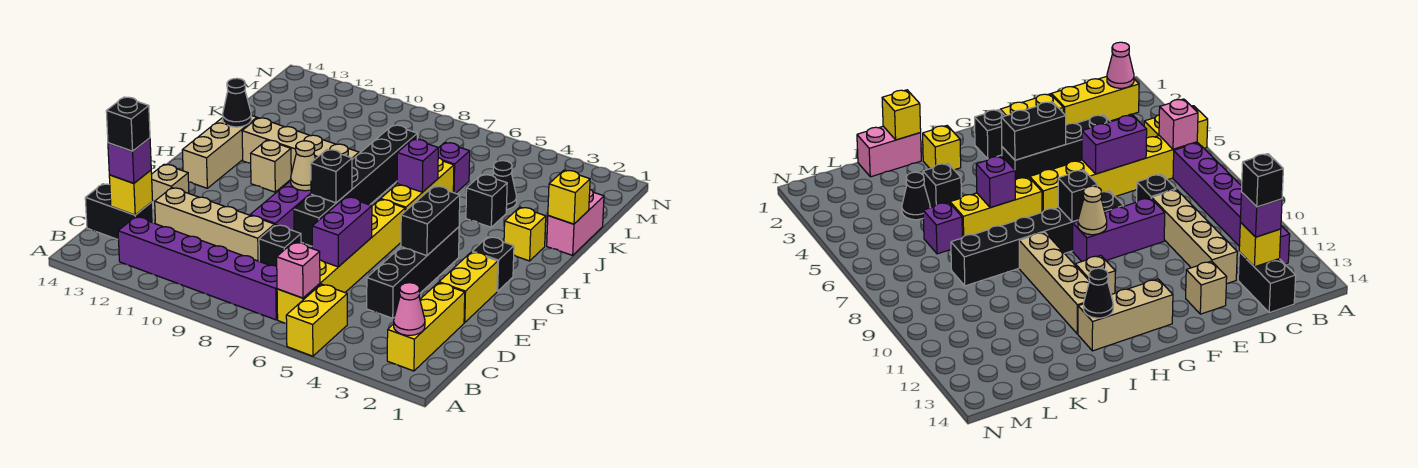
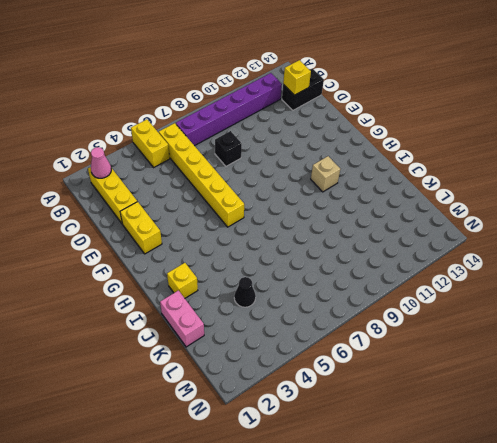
none -> black 1x4 brick [367,227,459,318]
none -> tan 1x4 brick [155,188,275,261]
none -> purple 1x3 brick [250,181,311,231]
none -> tan 1x1 brick [152,164,189,211]

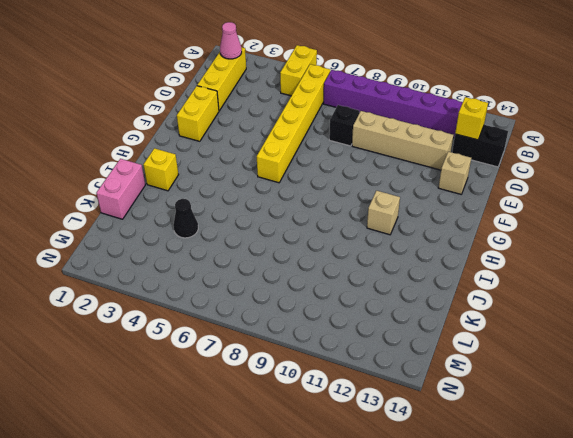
none -> black 1x4 brick [367,227,459,318]
none -> purple 1x3 brick [250,181,311,231]
none -> black 1x6 brick [294,125,417,246]
none -> black 1x1 brick [472,237,514,291]

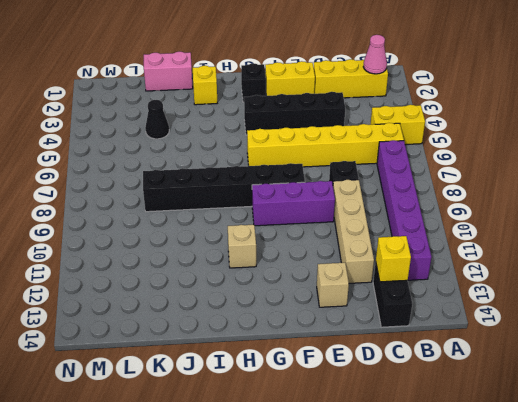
none -> tan 1x3 brick [182,115,257,188]
none -> yellow 1x3 brick [381,158,454,211]
none -> tan 1x4 brick [242,118,359,173]
none -> black 1x1 brick [466,174,507,227]

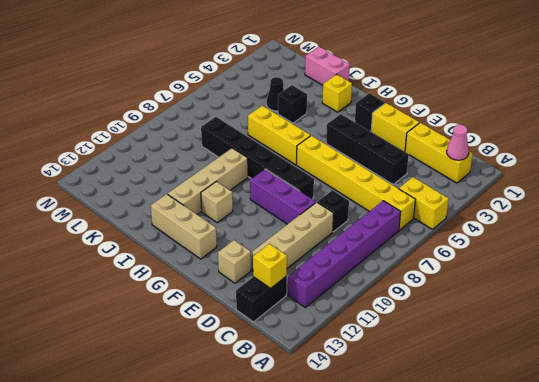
none -> purple 1x1 brick [438,143,470,193]
none -> pink 1x1 brick [277,242,320,298]
none -> purple 1x2 brick [312,197,372,267]
none -> black 1x2 brick [401,186,460,256]

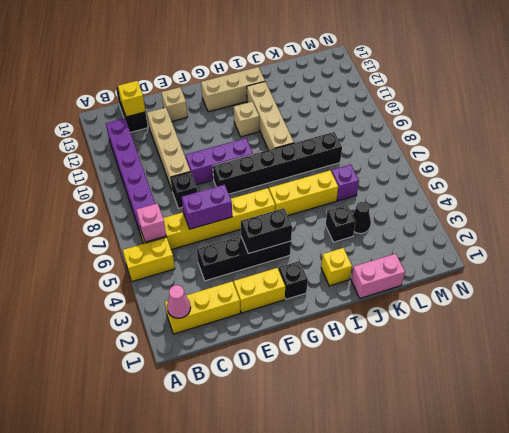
none -> black 1x1 brick [311,150,352,203]
none -> tan 1x1 cone [291,141,315,191]
none -> purple 1x1 brick [397,139,438,192]
none -> black 1x1 cone [222,78,251,127]

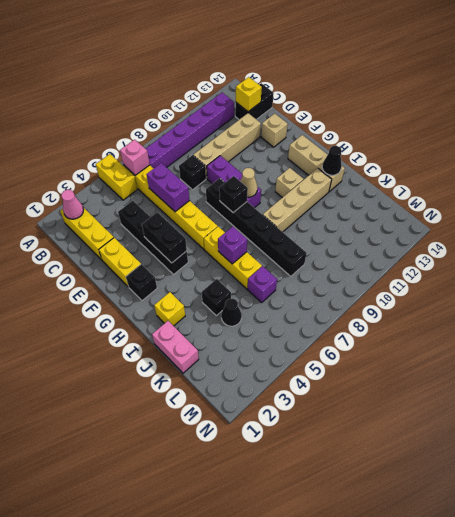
none -> yellow 1x1 brick [548,170,590,224]
none -> purple 1x1 brick [108,138,151,183]
none -> black 1x1 brick [106,97,150,151]

